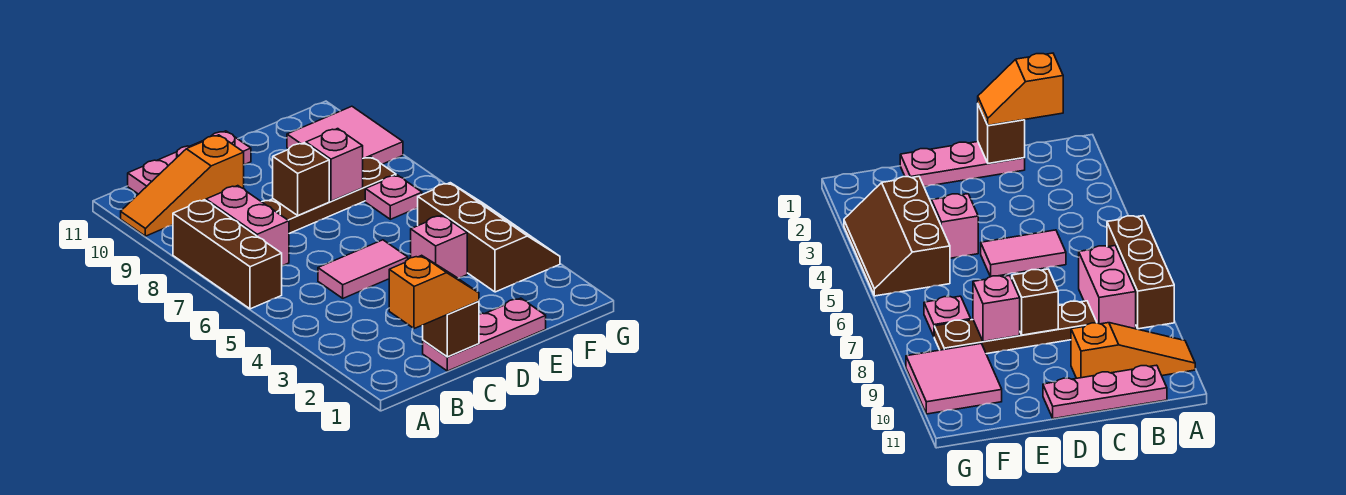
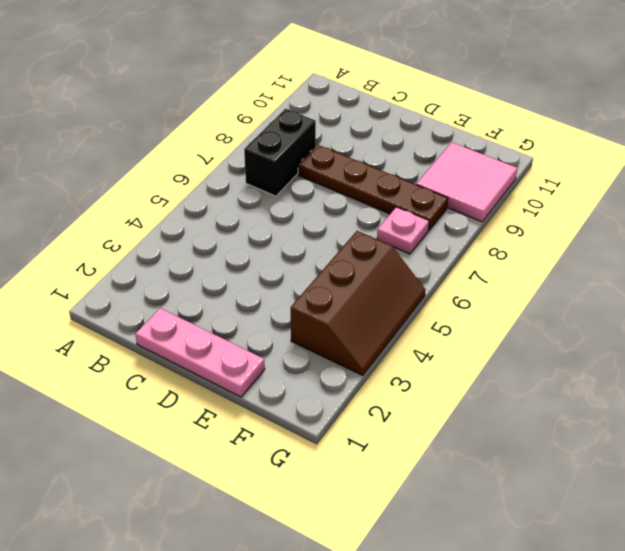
black 1x2 brick [244,109,316,196] -> pink 1x2 brick [206,186,289,266]
none -> brown 1x3 brick [173,200,282,309]
none -> orange 1x3 slope [121,135,244,236]
none -> pink 1x3 plate [128,131,251,194]

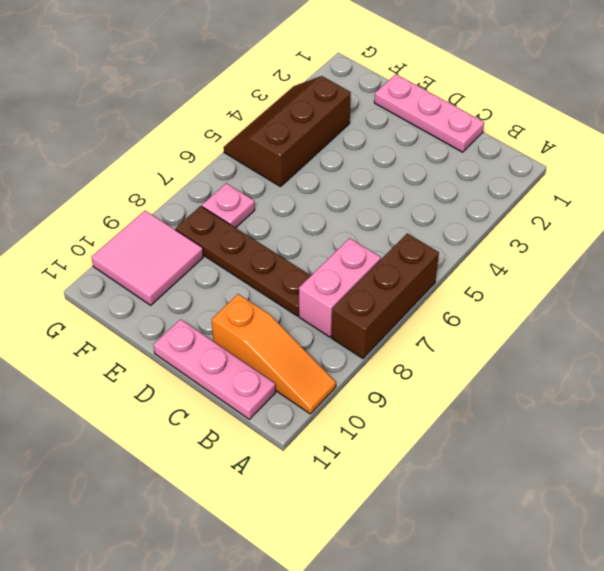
none -> pink 1x2 tile [318,240,408,298]
none -> pink 1x1 brick [411,215,467,278]
none -> brown 1x1 brick [423,301,479,357]

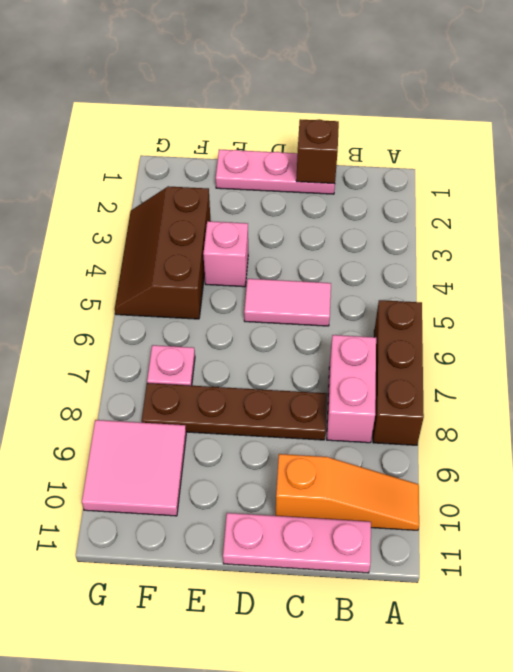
none -> brown 1x1 brick [273,143,329,216]
none -> pink 1x1 brick [306,129,363,201]
none -> orange 1x2 slope [389,255,479,329]

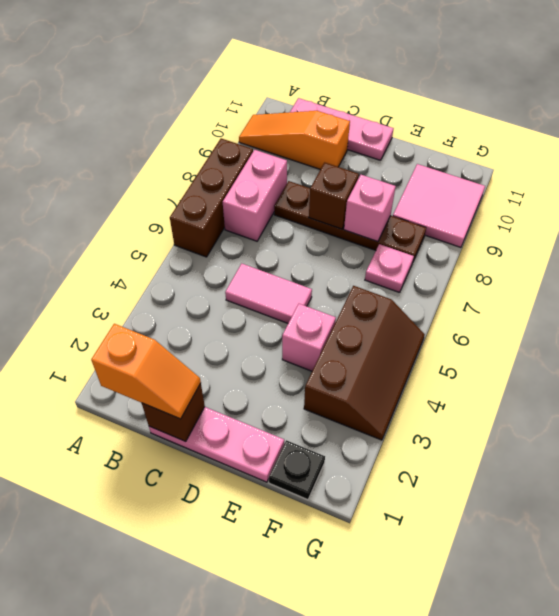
black 1x1 plate [269,440,325,500] -> none

